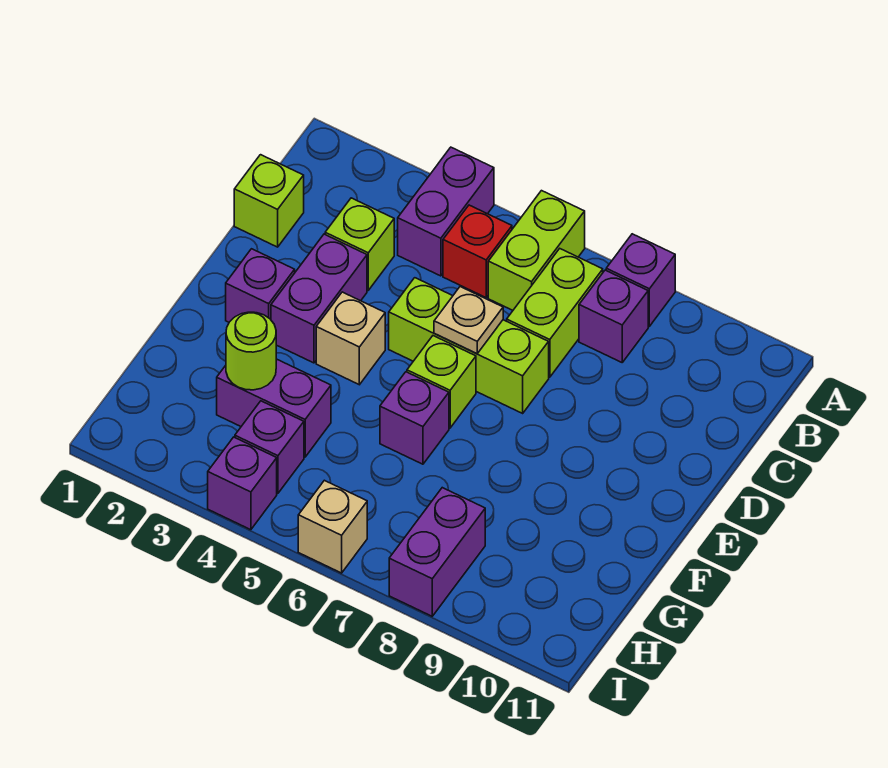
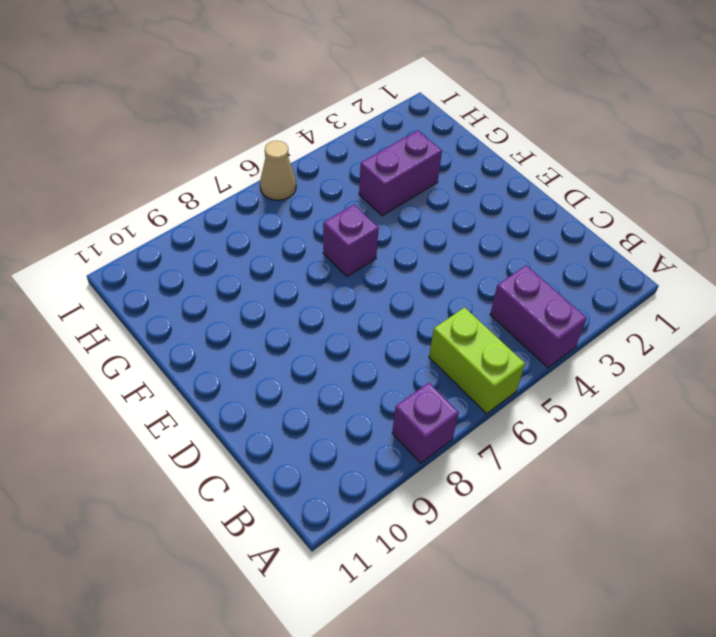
tan 1x1 cone [260,141,296,200] -> tan 1x1 brick [298,480,367,573]
none -> red 1x1 brick [443,205,512,297]
none -> lime 1x2 brick [507,249,603,377]
none -> purple 1x1 brick [579,270,648,362]

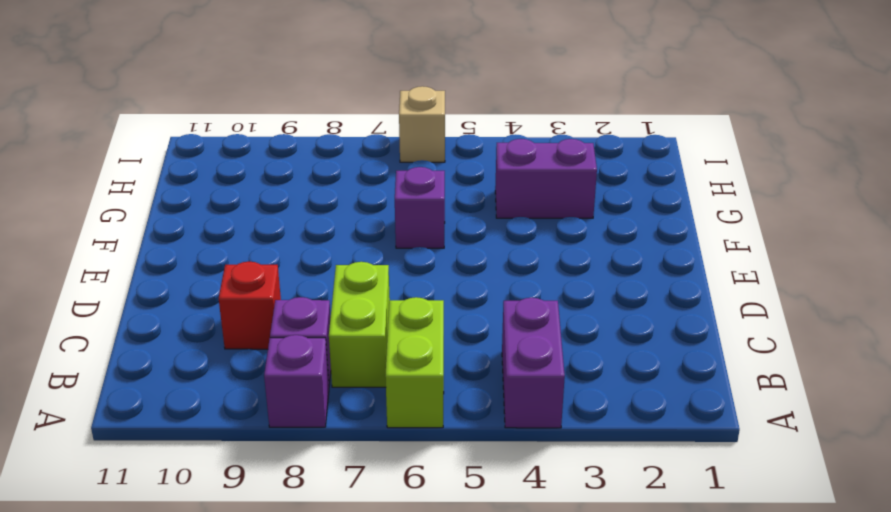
red 1x1 brick [219,262,281,349] -> red 1x1 brick moved to [443,205,512,297]
none -> lime 1x1 brick [234,155,304,247]
none -> lime 1x1 brick [325,198,394,290]
none -> purple 1x2 brick [271,234,367,363]

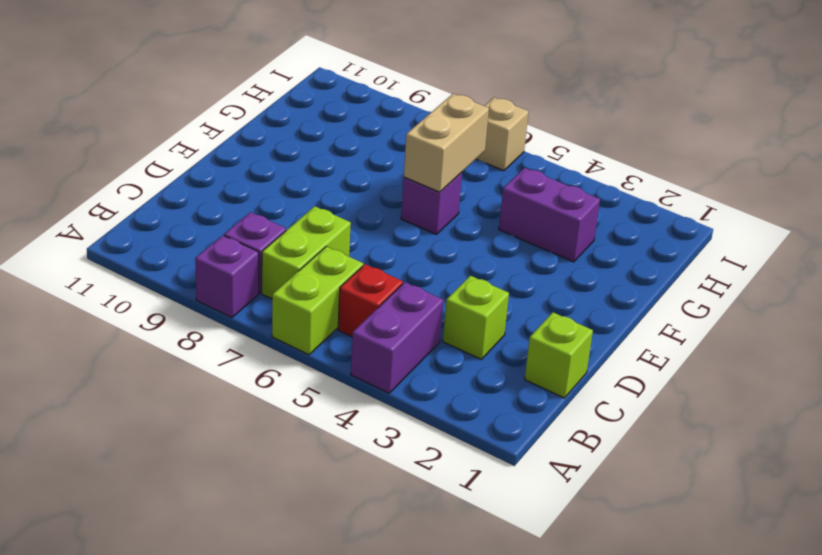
tan 1x2 brick [404,94,489,192] -> none
none -> purple 1x2 brick [271,234,367,363]
none -> lime 1x3 brick [389,278,549,413]
none -> purple 1x1 brick [226,249,295,322]

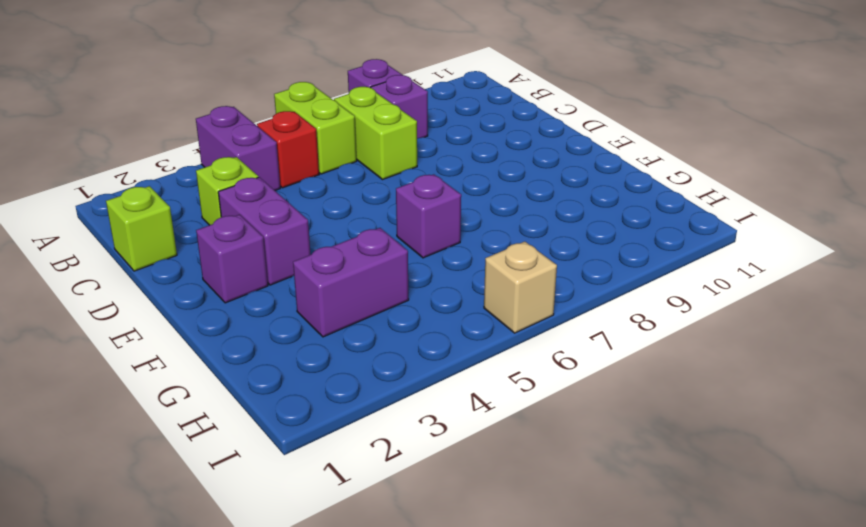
none -> lime 1x3 brick [389,278,549,413]
none -> tan 1x1 brick [316,292,385,385]
none -> lime 1x1 brick [407,336,476,428]

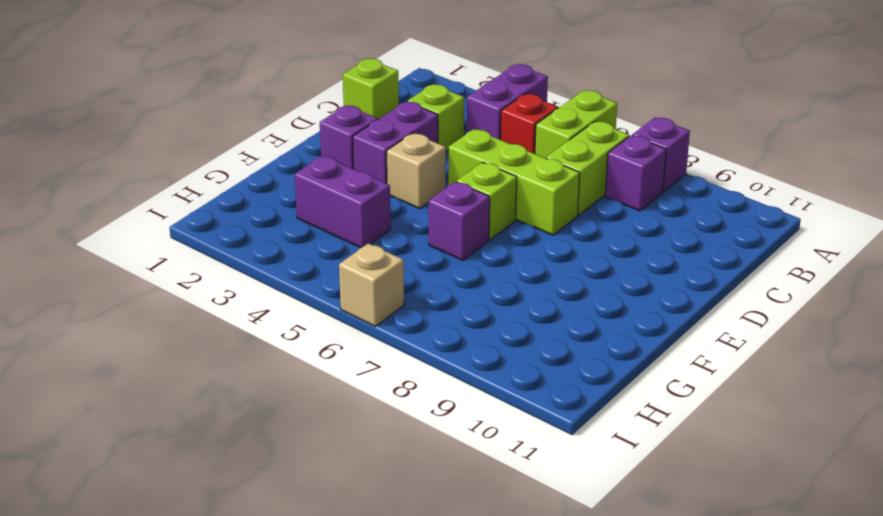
none -> purple 1x1 brick [235,401,304,493]
none -> purple 1x2 brick [389,488,485,616]
none -> purple 1x1 brick [208,437,277,530]

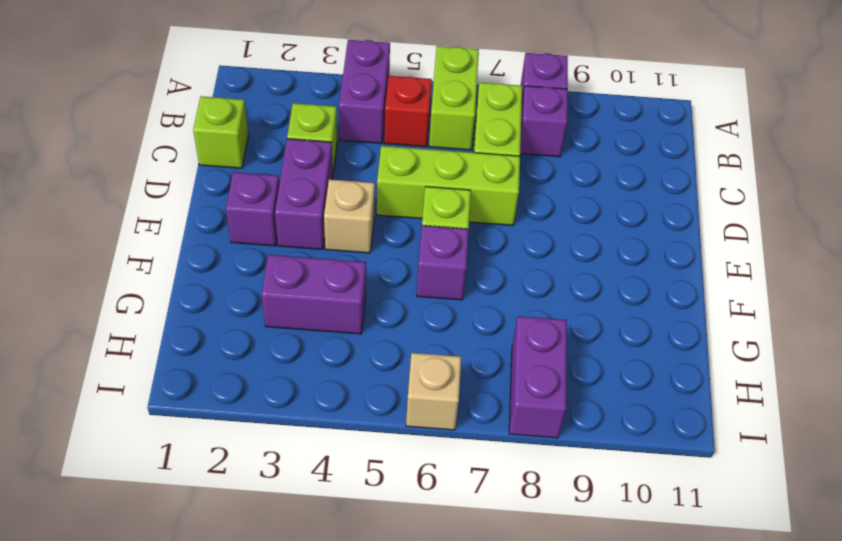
none -> purple 1x1 brick [235,401,304,493]
none -> purple 1x1 brick [208,437,277,530]
none -> tan 1x1 plate [434,287,503,353]

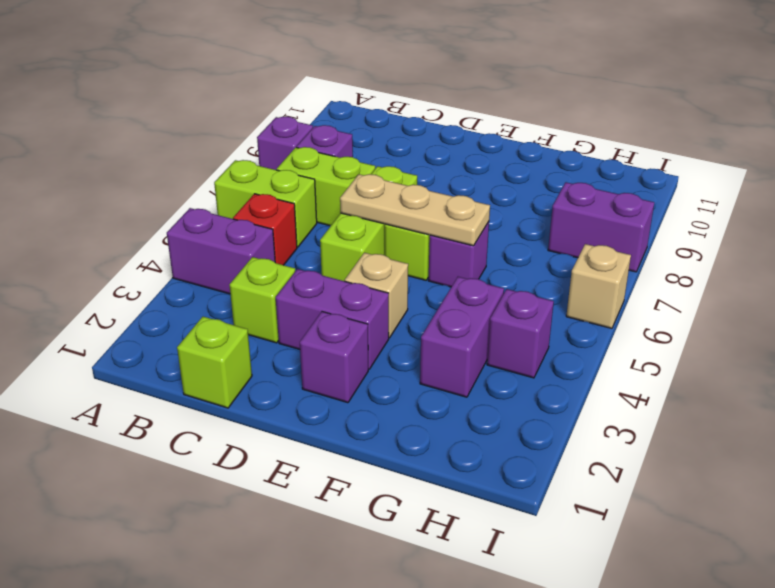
tan 1x3 plate [340,174,490,246] -> tan 1x1 plate [434,287,503,353]
none -> purple 1x1 brick [208,437,277,530]
none -> lime 1x1 round brick [226,312,276,390]

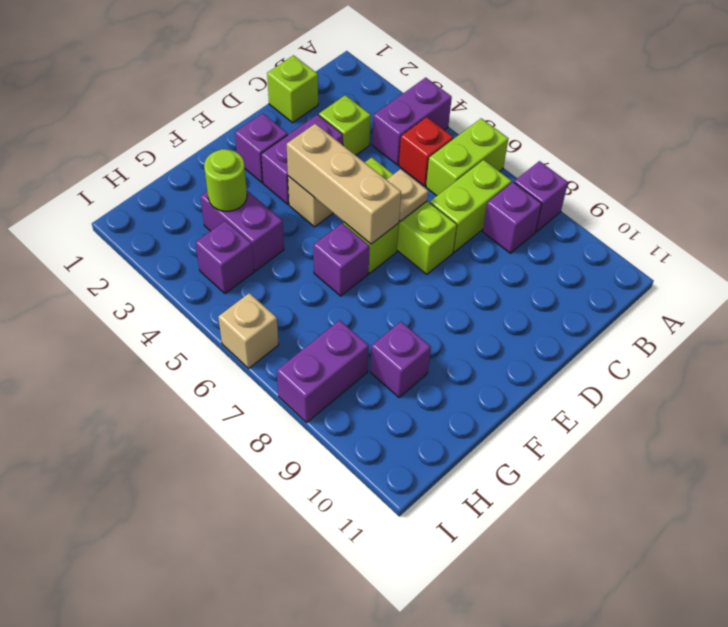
tan 1x3 brick [287,124,401,244] -> none
purple 1x1 brick [370,322,431,398] -> purple 1x1 brick moved to [208,437,277,530]

